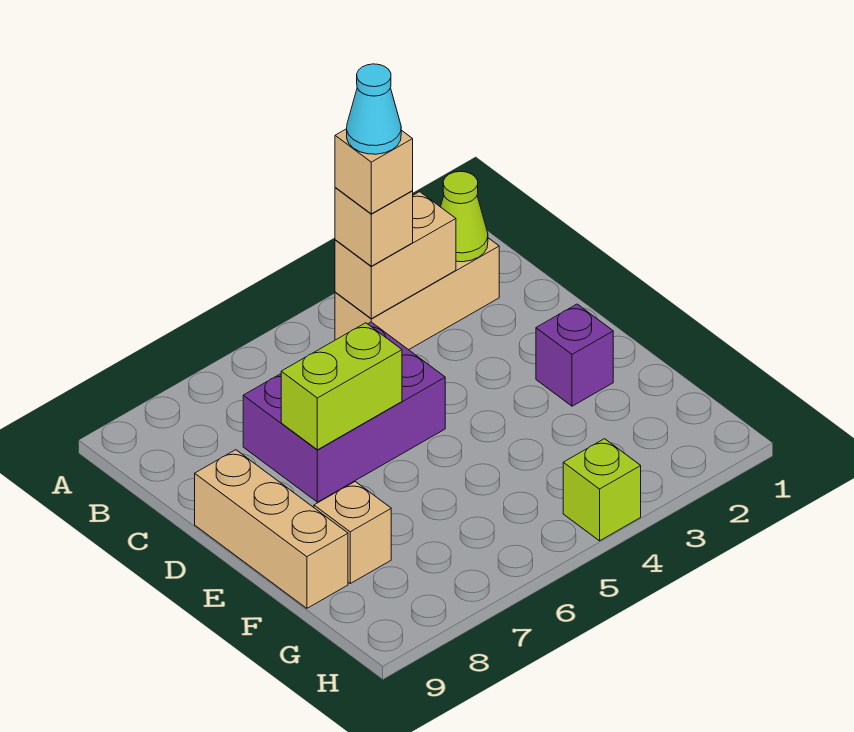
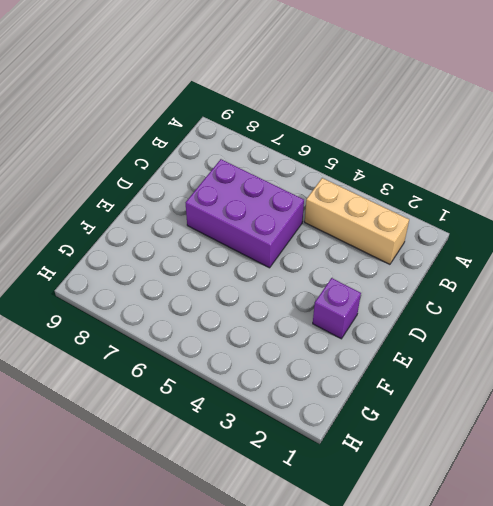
none -> tan 1x3 brick [195,450,348,608]
none -> tan 1x1 brick [314,482,391,583]
none -> lime 1x1 brick [563,439,641,541]

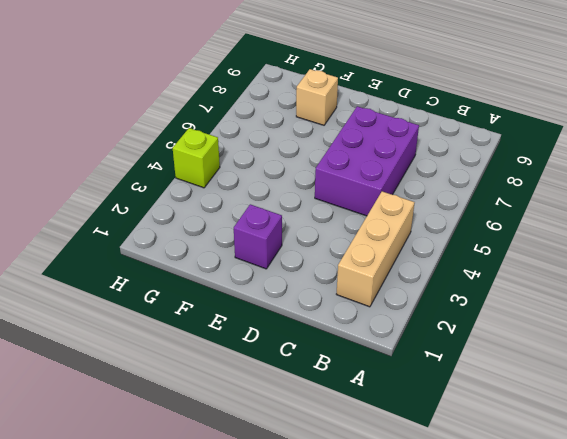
none -> tan 1x3 brick [195,450,348,608]
none -> lime 1x1 cone [441,171,488,262]
none -> tan 1x2 brick [335,192,456,319]

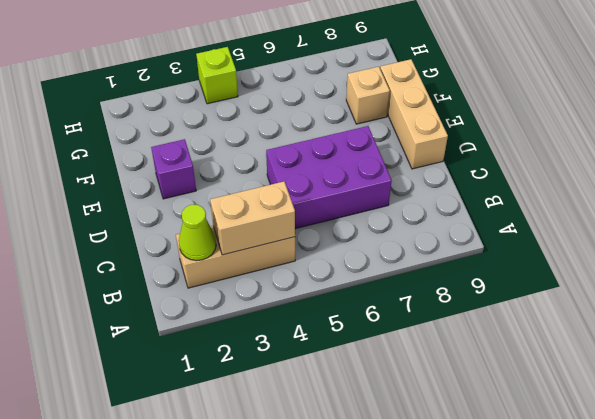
none -> lime 1x2 brick [281,323,402,450]
none -> tan 1x1 brick [335,187,413,266]
none -> tan 1x1 brick [335,129,413,214]

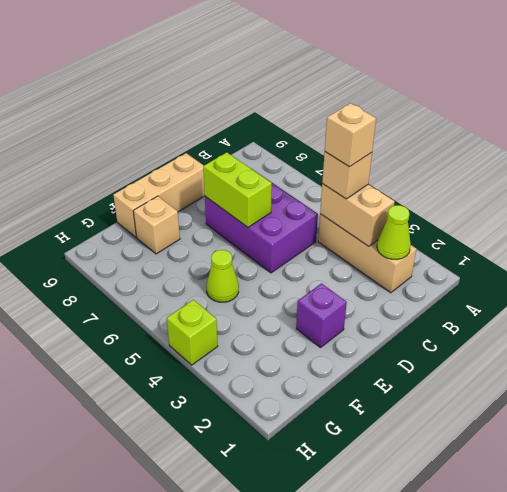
lime 1x1 cone [206,250,239,302] -> none
none -> cyan 1x1 cone [347,64,401,154]

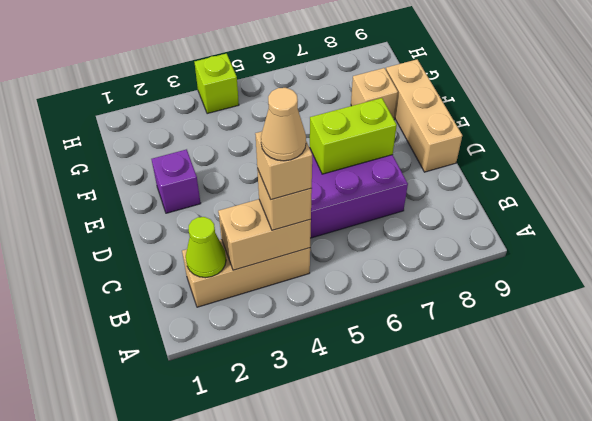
tan 1x1 cone [261,88,306,161] -> cyan 1x1 cone [347,64,401,154]

